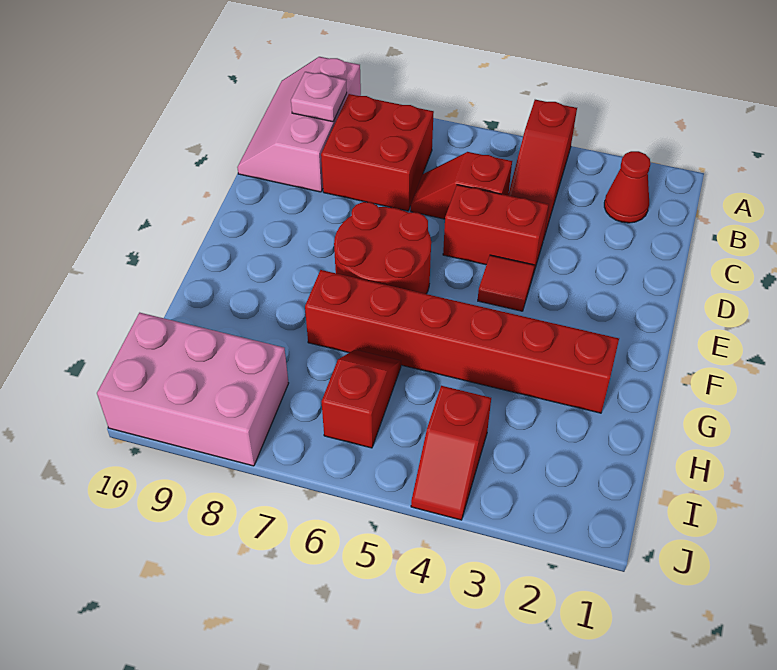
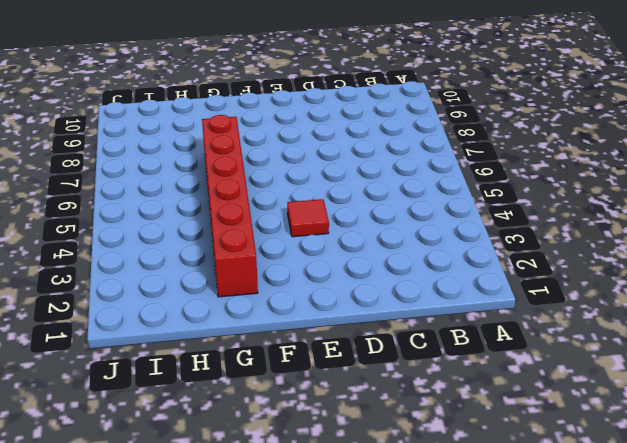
none -> red 1x3 slope [508,100,577,240]
none -> pink 2x3 slope [237,57,361,192]
none -> red 1x1 cone [604,151,650,223]

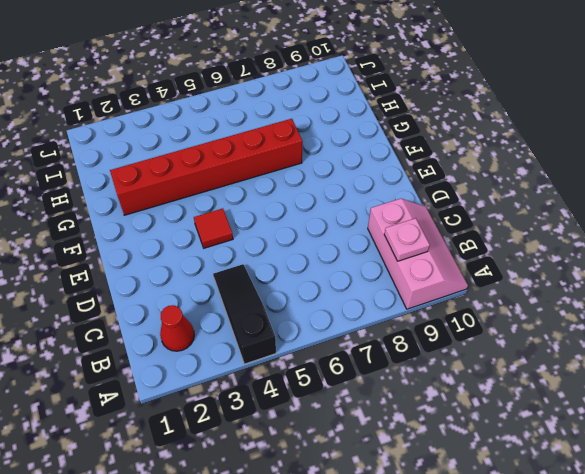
black 1x3 slope [213,264,276,364] -> red 1x3 slope [508,100,577,240]
none -> red 2x2 brick [321,94,434,211]
none -> red 1x2 slope [411,152,512,219]
none -> red 1x2 brick [443,185,549,273]

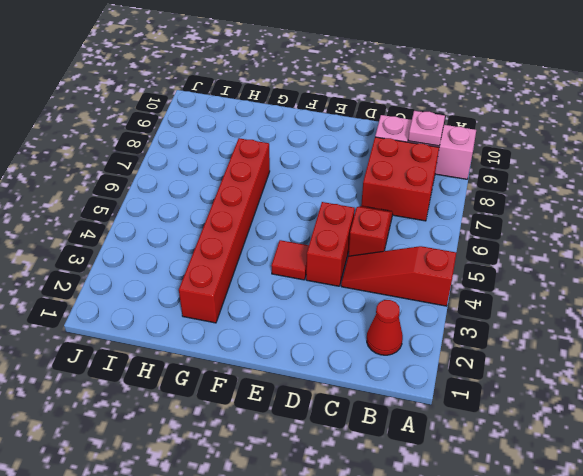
none -> red 2x2 round brick [334,202,431,294]
none -> red 1x2 slope [322,350,401,448]
none -> red 1x2 slope [411,386,491,520]

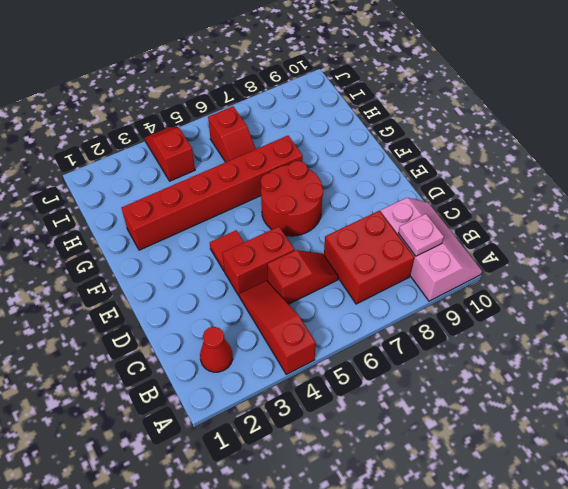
none -> pink 2x3 brick [97,313,289,466]

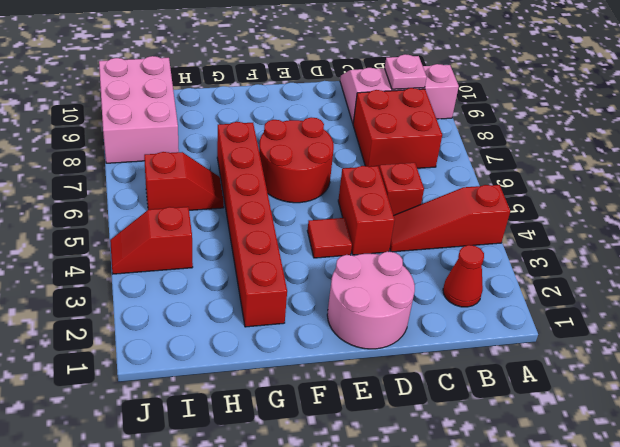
pink 2x2 round brick [327,251,415,349] -> none

